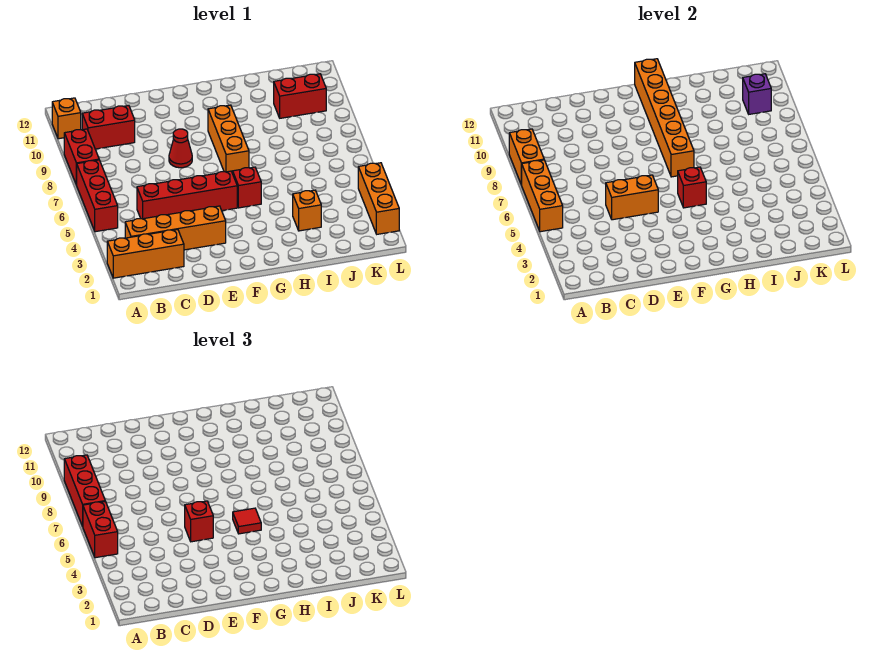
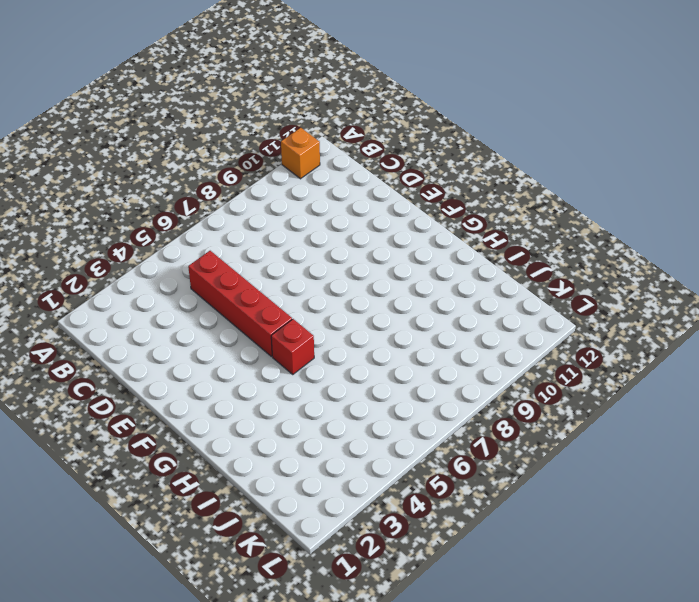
none -> orange 1x3 brick [107,230,184,278]
none -> red 1x3 brick [77,160,118,232]
none -> red 1x2 brick [64,129,99,185]

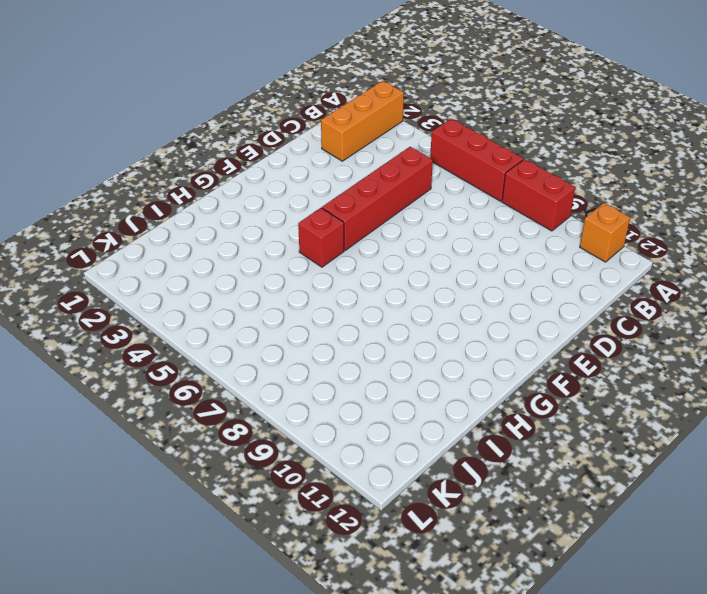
none -> orange 1x4 brick [125,206,226,250]
none -> red 1x2 brick [82,106,135,149]
none -> red 1x1 cone [169,129,192,168]

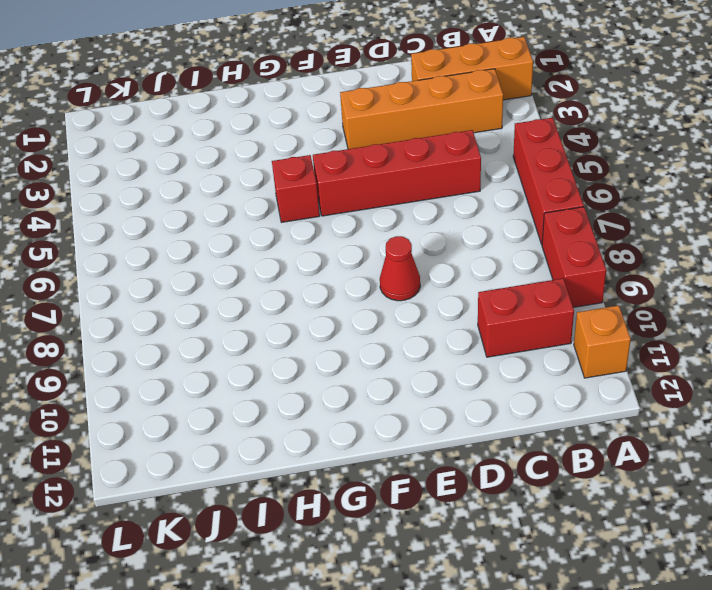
none -> orange 1x3 brick [208,105,249,173]
none -> orange 1x1 brick [293,190,321,231]
none -> red 1x2 brick [274,74,326,118]

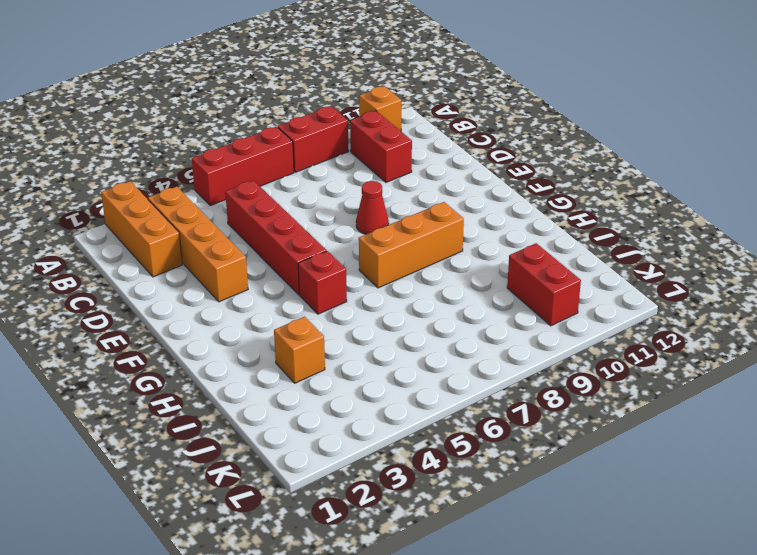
none -> orange 1x3 brick [358,163,399,234]
none -> orange 1x3 brick [522,160,563,232]
none -> orange 1x2 brick [509,129,544,185]

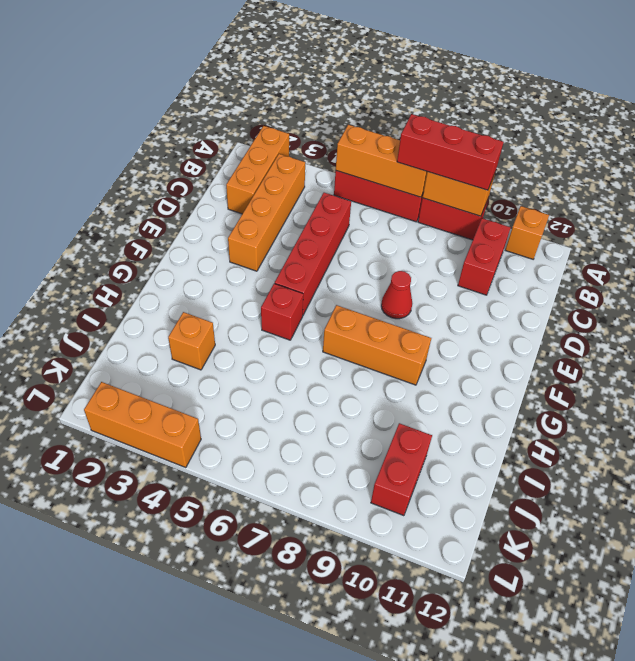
none -> orange 1x2 brick [606,175,658,220]
none -> red 1x1 brick [678,167,706,208]
none -> orange 1x6 brick [635,59,694,177]

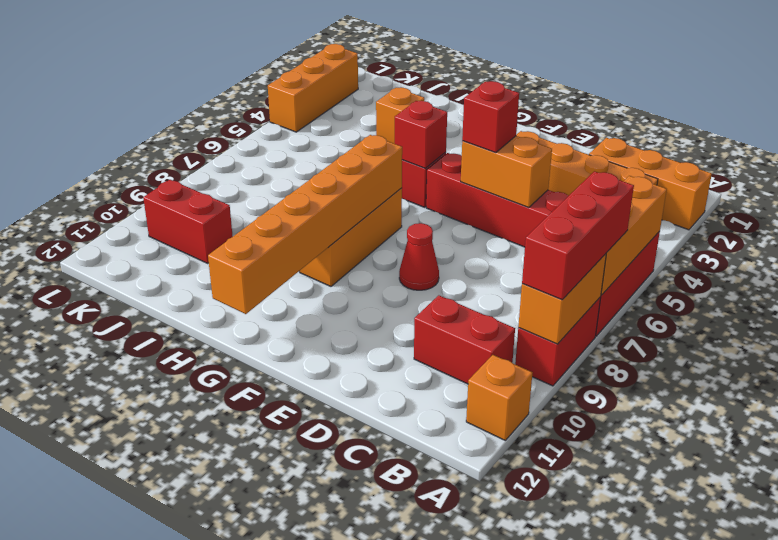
none -> purple 1x1 brick [743,74,771,114]
none -> red 1x2 brick [83,501,118,558]
none -> red 1x1 tile [233,508,261,534]

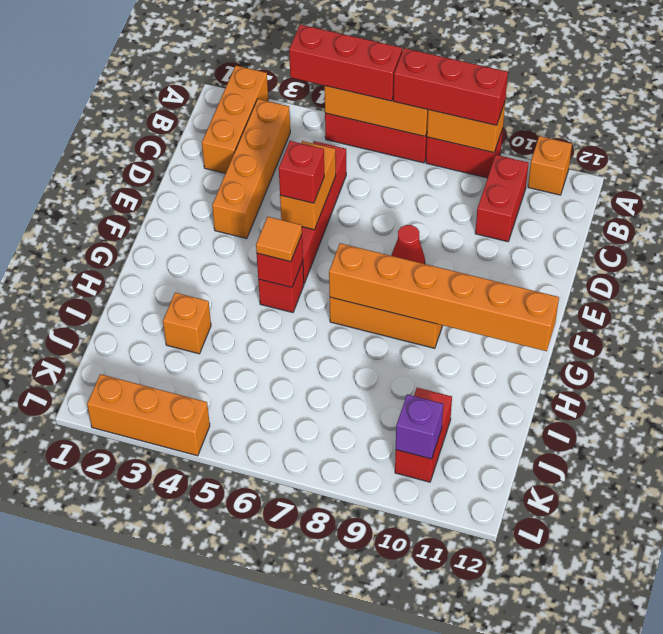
red 1x3 brick [289,25,402,101] -> red 1x2 brick [83,501,118,558]
orange 1x1 tile [256,217,302,262] -> red 1x1 tile [233,508,261,534]

